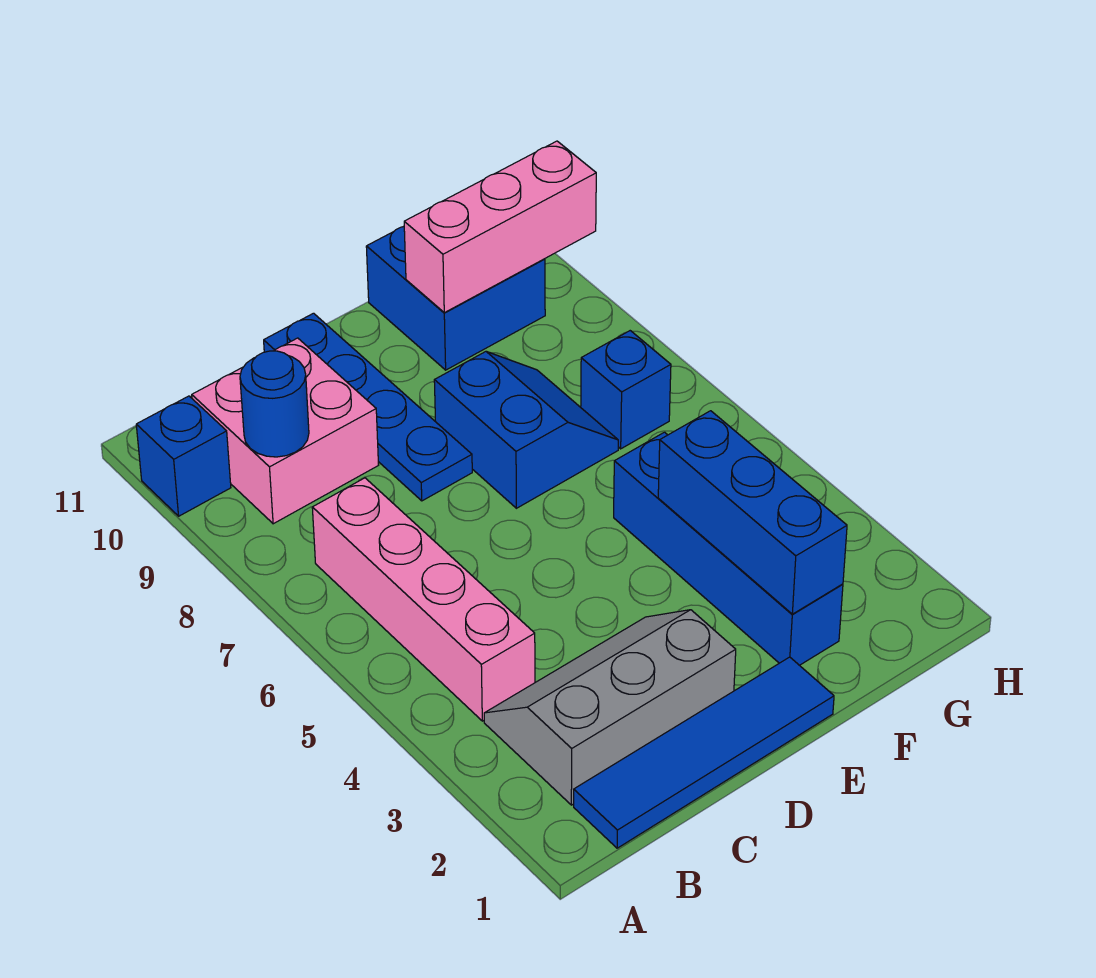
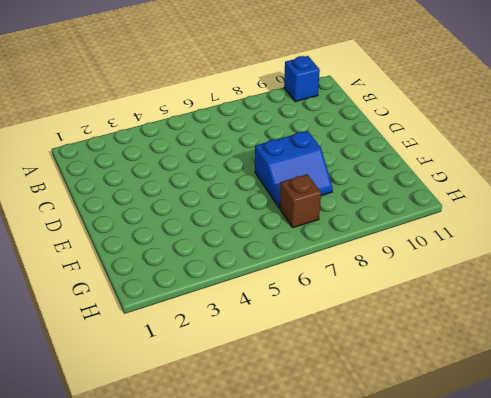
brown 1x1 brick [280,174,321,228] -> blue 1x1 brick [581,331,671,449]
none -> blue 1x4 tile [574,657,834,848]
none -> grey 2x3 slope [484,610,736,805]
none -> pink 1x4 brick [312,478,535,721]

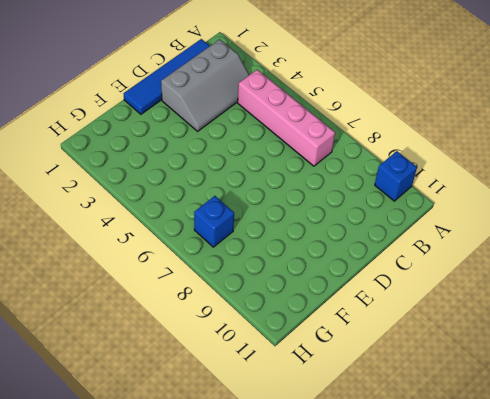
none -> pink 2x2 brick [192,338,378,524]
none -> blue 1x4 plate [264,313,472,501]
none -> blue 2x2 slope [434,352,618,508]

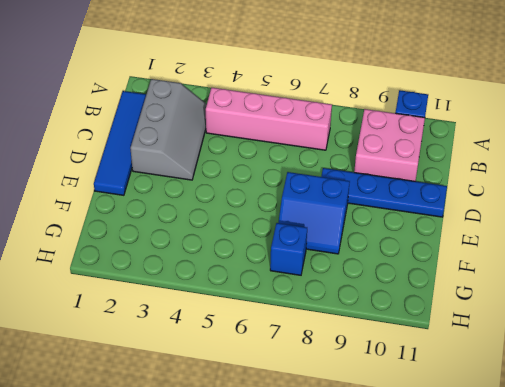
none -> blue 1x4 brick [614,432,843,665]
none -> blue 2x2 brick [366,227,545,370]
none -> blue 1x1 round brick [240,351,309,457]

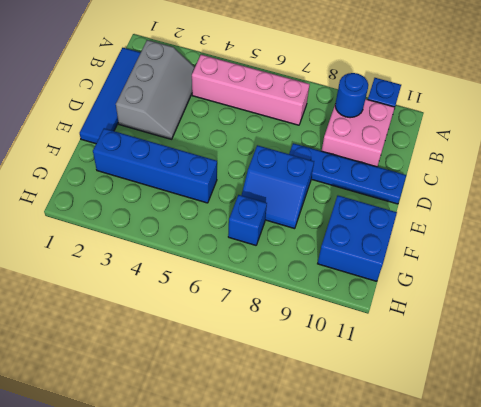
none -> blue 1x3 brick [658,411,847,614]
none -> pink 1x3 brick [404,141,596,313]

